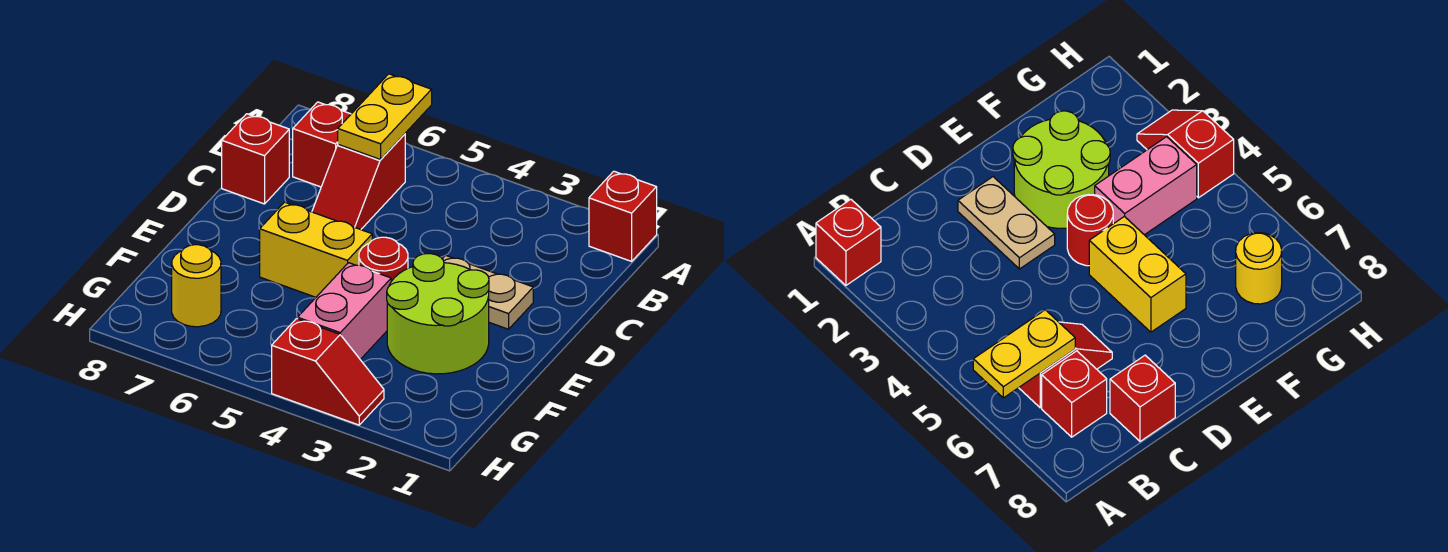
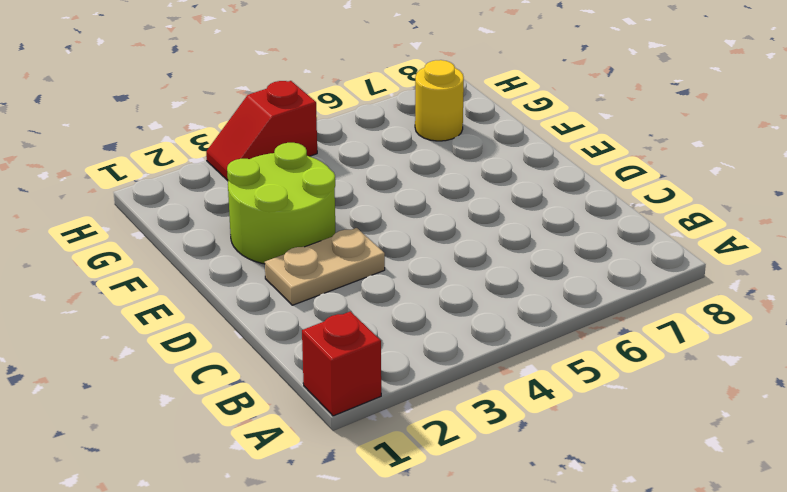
none -> red 1x2 slope [312,134,405,230]
none -> red 1x1 brick [293,102,351,187]
none -> red 1x1 brick [222,114,289,204]

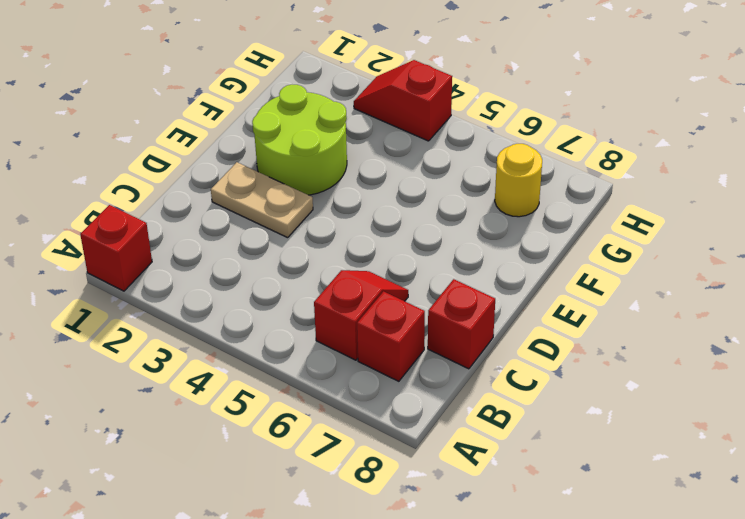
none -> red 1x1 round brick [359,237,408,281]
none -> yellow 1x2 brick [260,202,372,297]
none -> pink 1x2 brick [298,263,391,359]

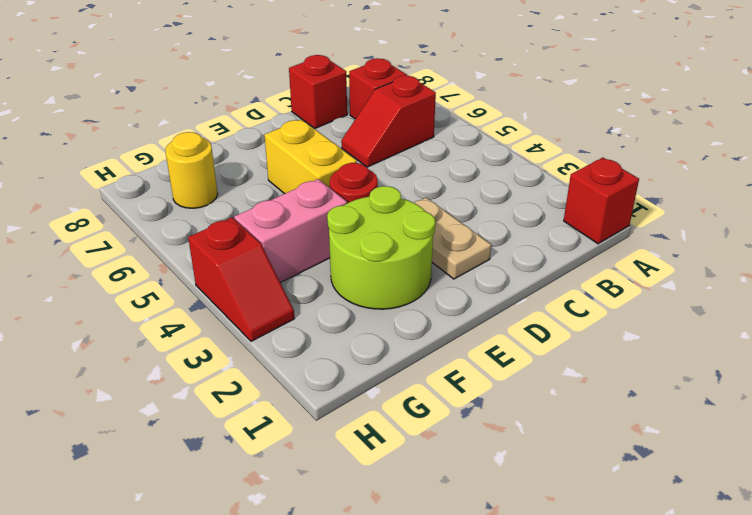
none -> yellow 1x2 plate [338,74,432,160]

